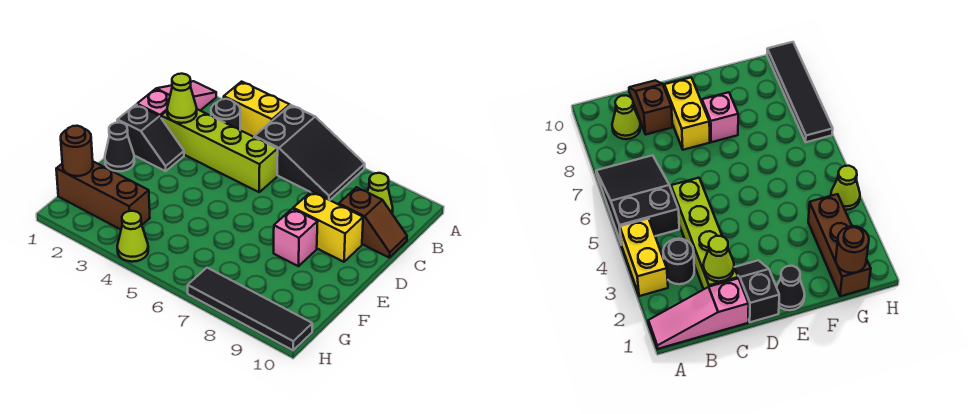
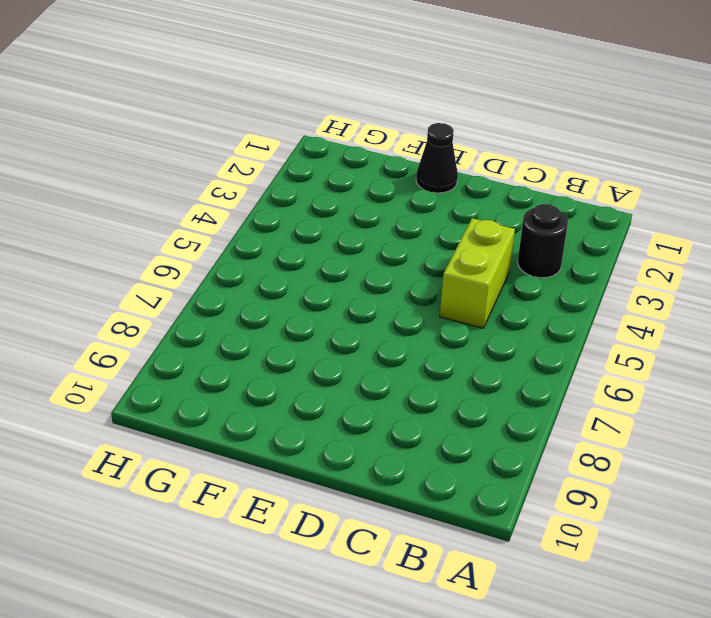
lime 1x2 brick [440,218,515,328] -> lime 1x4 brick [161,109,278,192]
none -> pink 1x3 slope [137,81,216,117]
none -> yellow 1x2 brick [224,82,290,137]
none -> black 2x3 slope [254,105,365,200]

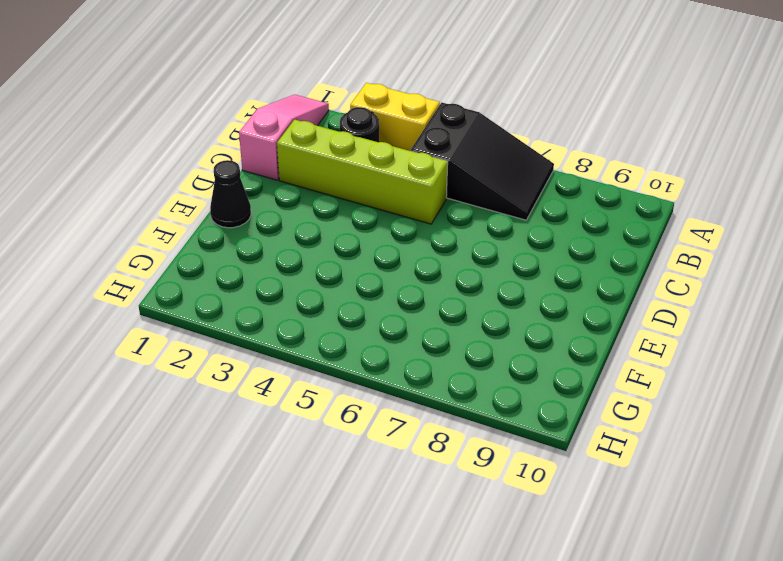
none -> lime 1x1 cone [367,173,393,213]
none -> brown 1x2 slope [339,187,407,257]
none -> black 1x2 slope [117,105,184,171]

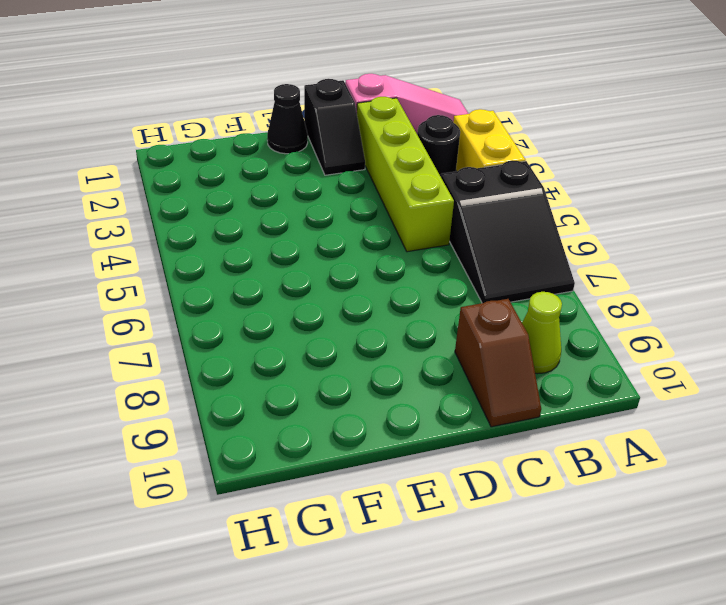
none -> yellow 1x2 brick [293,191,363,262]
none -> pink 1x1 brick [274,209,318,266]
none -> brown 1x3 brick [56,162,150,230]

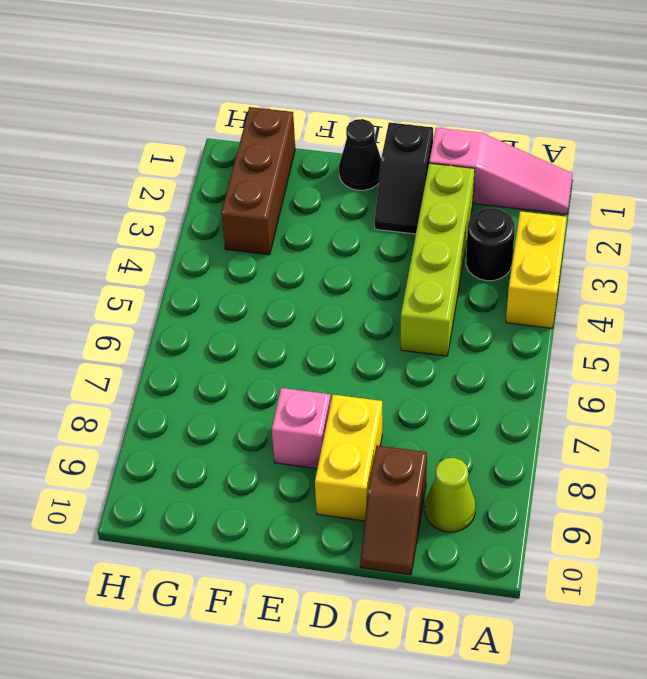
none -> black 2x3 slope [254,105,365,200]
none -> lime 1x1 cone [117,211,148,262]
none -> black 1x4 tile [188,268,312,350]

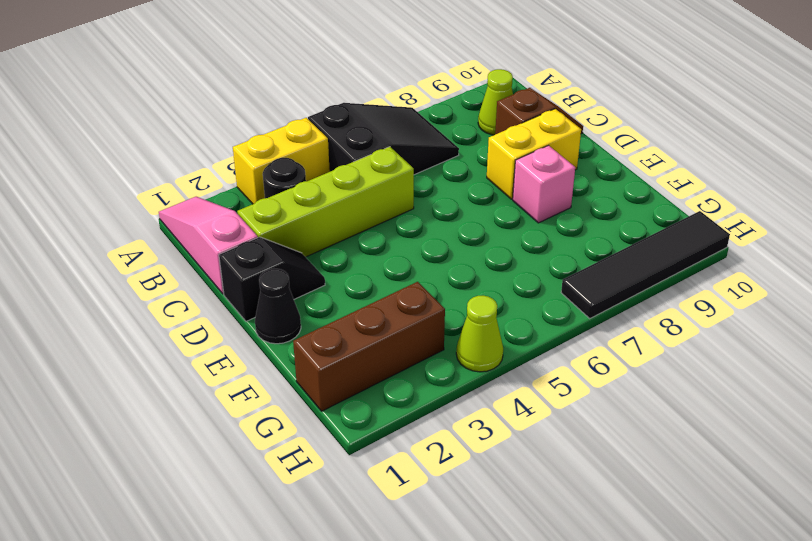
none -> lime 1x1 cone [167,74,197,123]
none -> brown 1x1 round brick [61,126,93,176]

